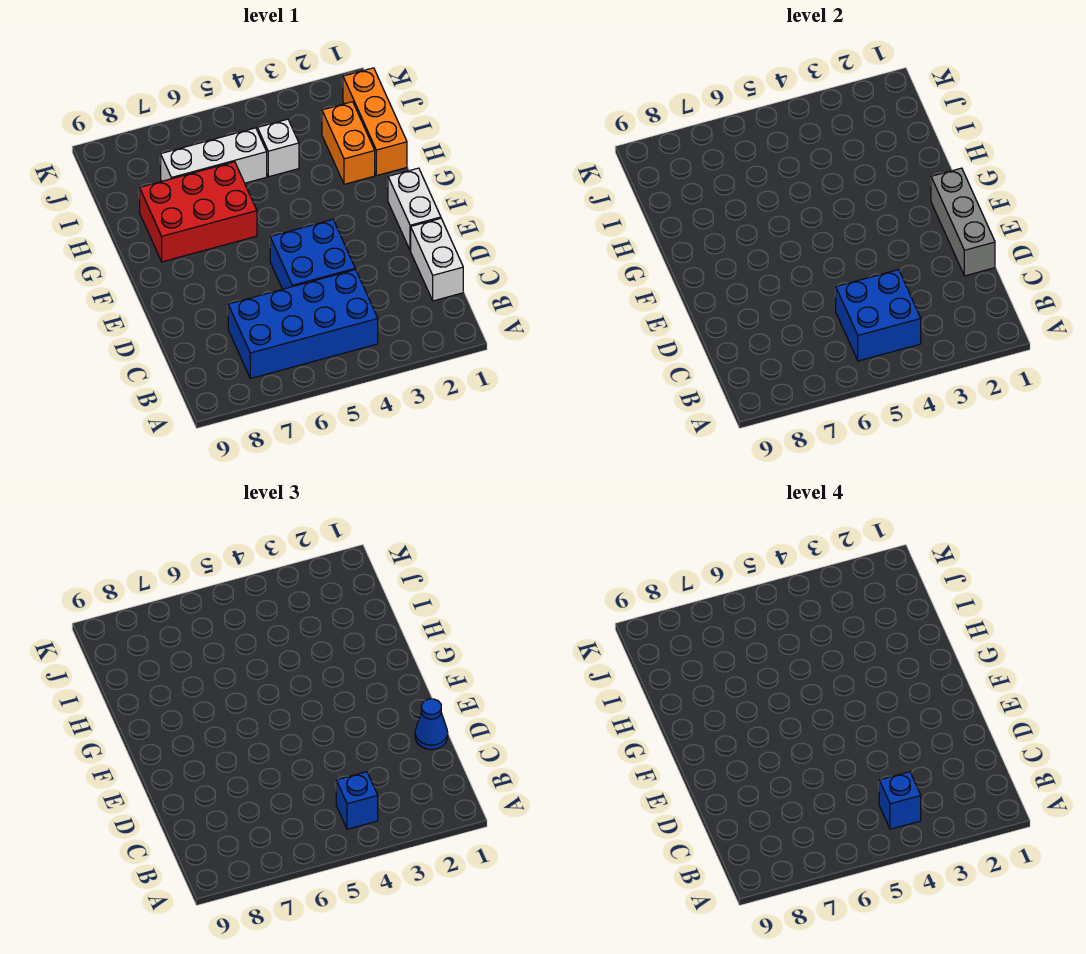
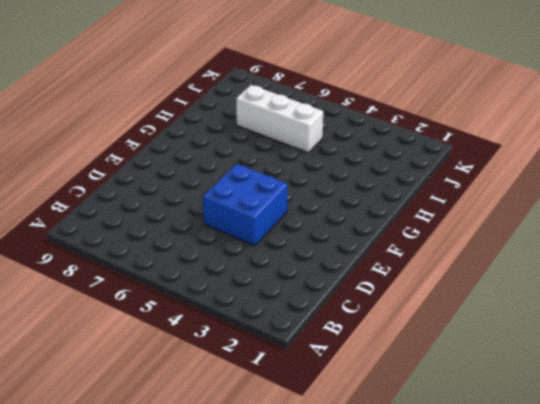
none -> blue 2x4 brick [228,270,378,378]
none -> white 1x2 brick [411,218,463,301]
none -> white 1x2 brick [388,168,441,251]

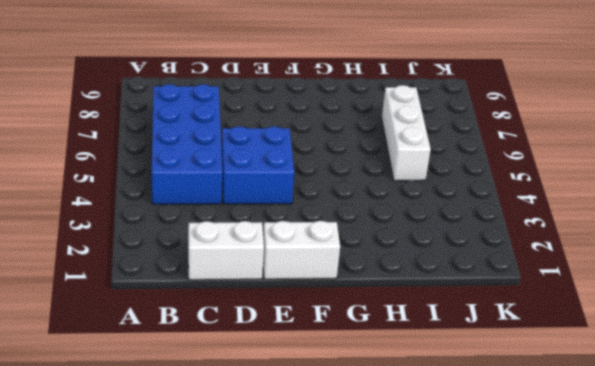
none -> red 2x3 brick [140,162,257,262]
none -> orange 1x3 brick [343,68,407,176]
none -> orange 1x2 brick [322,102,375,184]

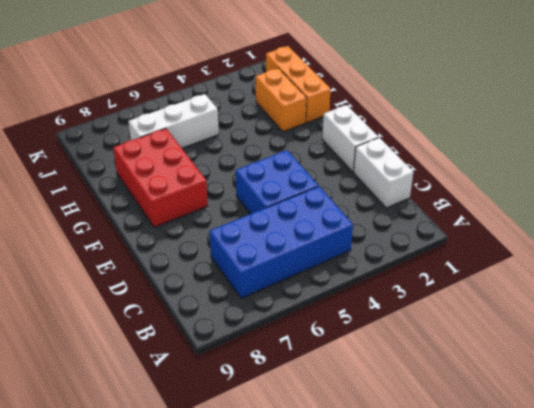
red 2x3 brick [113,128,208,227] -> red 2x3 brick turned to [140,162,257,262]
none -> white 1x1 brick [257,119,299,177]
none -> blue 2x2 brick [835,270,921,361]
none -> grey 1x3 brick [931,168,995,276]

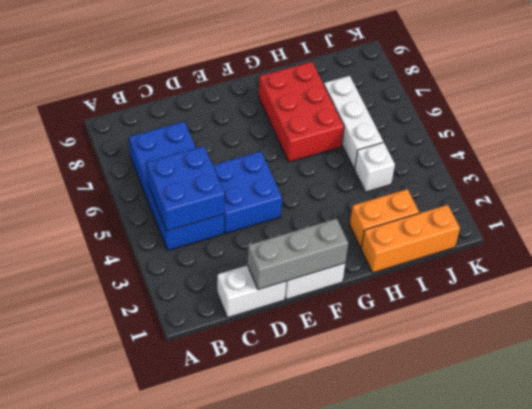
none -> blue 1x1 brick [336,772,378,829]
none -> blue 1x1 cone [415,699,448,750]
none -> blue 1x1 brick [879,772,921,829]

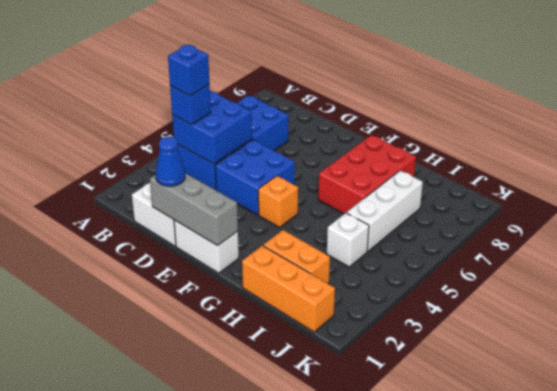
orange 1x1 brick [258,176,298,227] -> none

